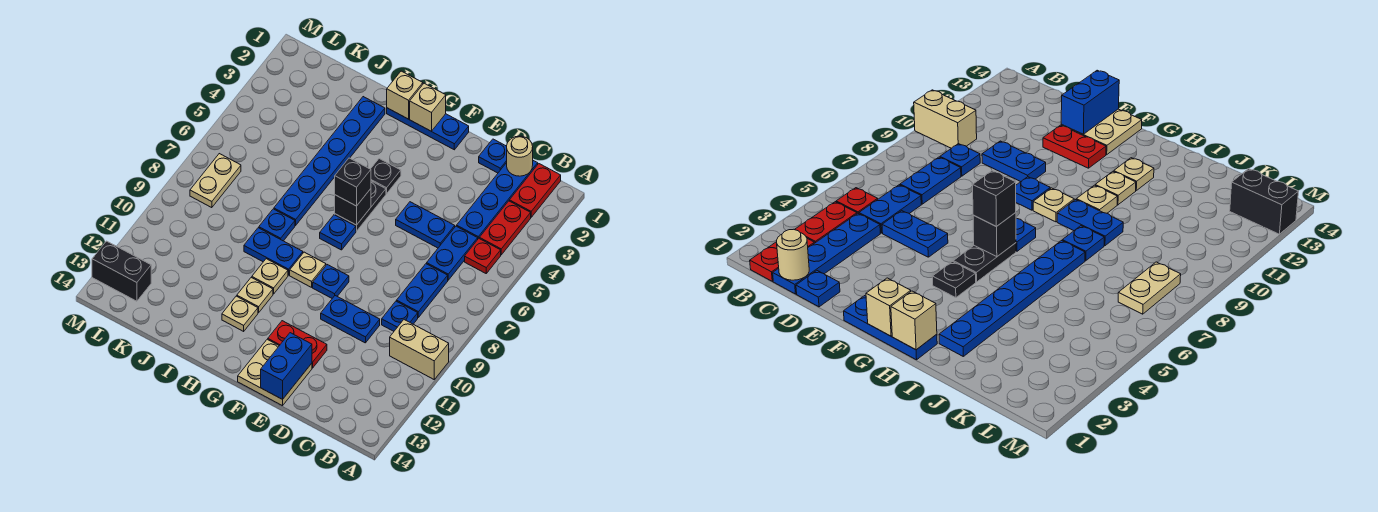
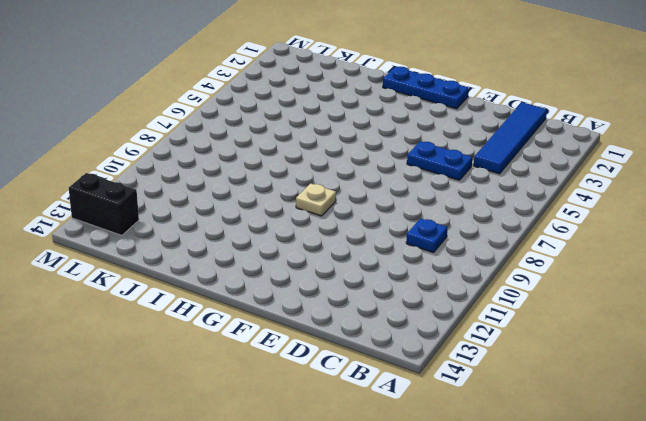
blue 1x4 tile [474,102,547,174] -> blue 1x4 plate [457,161,538,239]
none -> tan 1x2 brick [390,320,449,379]
none -> red 1x2 plate [509,164,561,217]
none -> red 1x2 plate [479,201,531,255]
none -> red 1x1 plate [465,239,501,273]

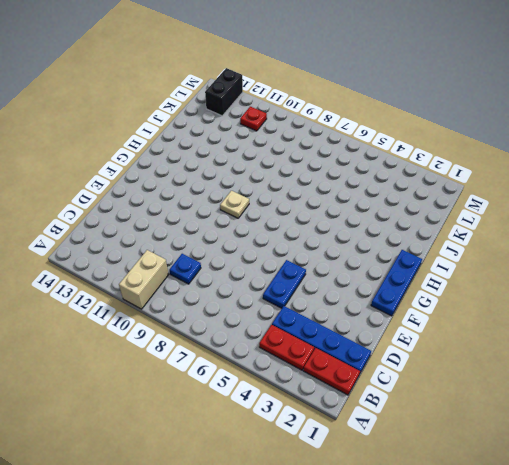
red 1x1 plate [240,107,267,131] -> red 1x1 plate moved to [465,239,501,273]
none -> blue 1x2 plate [427,226,478,280]
none -> blue 1x2 plate [397,264,448,317]
none -> blue 1x1 plate [479,139,507,173]
none -> blue 1x2 plate [321,296,380,343]

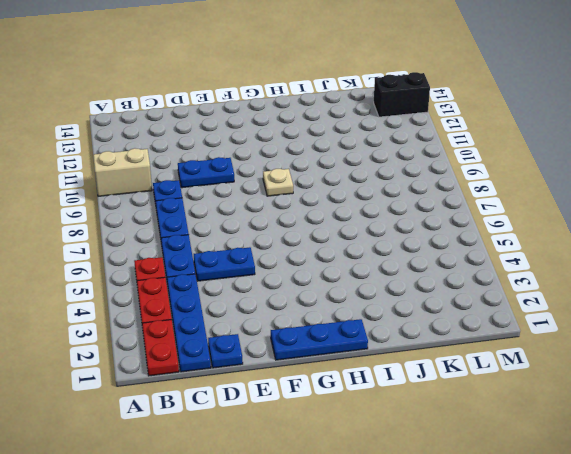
none -> red 1x2 plate [268,321,327,368]
none -> tan 2x2 plate [238,339,312,406]
none -> blue 1x1 plate [313,265,349,298]
none -> black 1x1 plate [371,159,401,194]

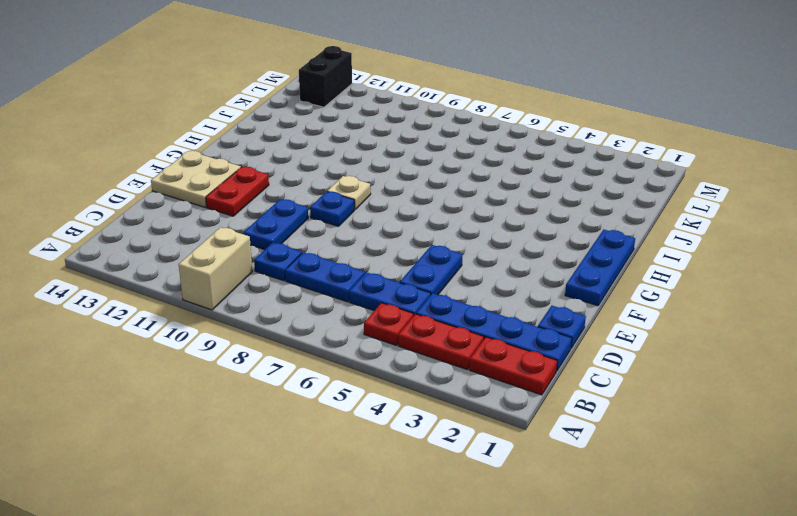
none -> black 1x1 plate [371,159,401,194]
none -> black 1x2 plate [335,181,386,231]
none -> blue 1x1 plate [320,215,356,250]
none -> blue 1x2 plate [244,228,303,275]

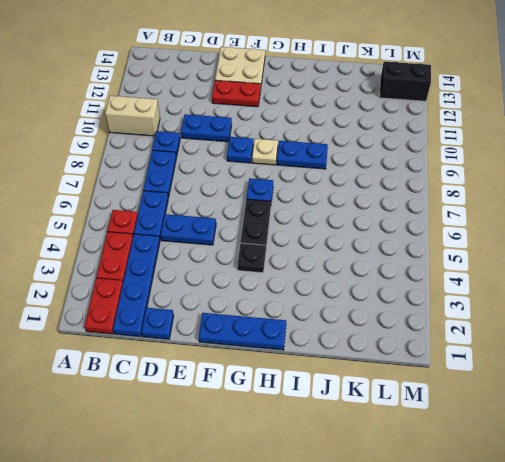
none -> tan 1x1 plate [252,259,288,294]
none -> tan 1x1 plate [237,278,273,313]
none -> tan 1x1 plate [222,296,258,331]
none -> blue 1x6 plate [274,97,385,225]

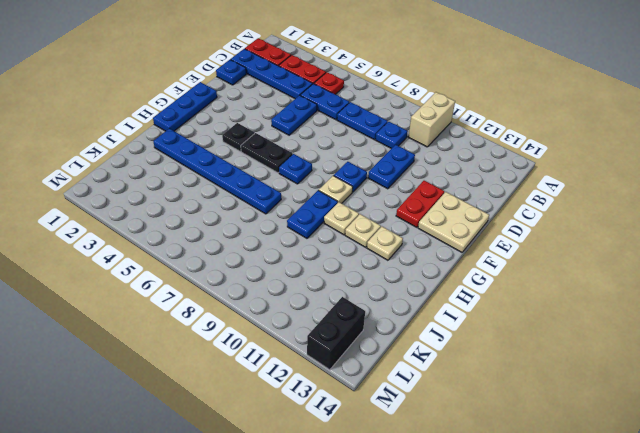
none -> blue 1x1 plate [259,209,295,241]
none -> tan 1x2 plate [190,154,241,208]
none -> tan 1x1 round brick [507,136,533,176]
none -> blue 1x2 brick [261,333,312,399]

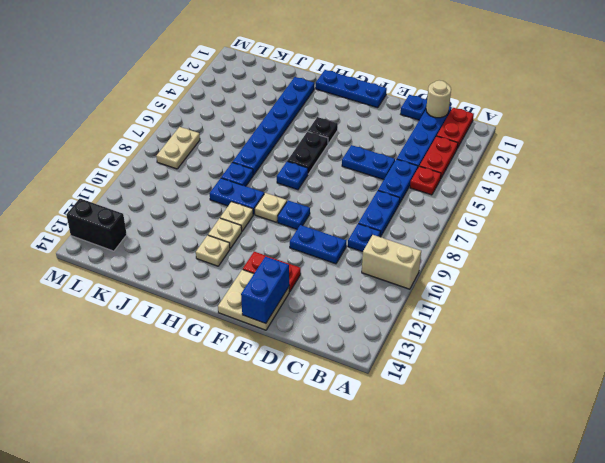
none -> tan 1x1 brick [410,83,446,131]
none -> black 1x1 brick [335,189,371,225]
none -> tan 1x1 brick [387,71,423,119]
none -> black 1x1 brick [335,158,371,206]

